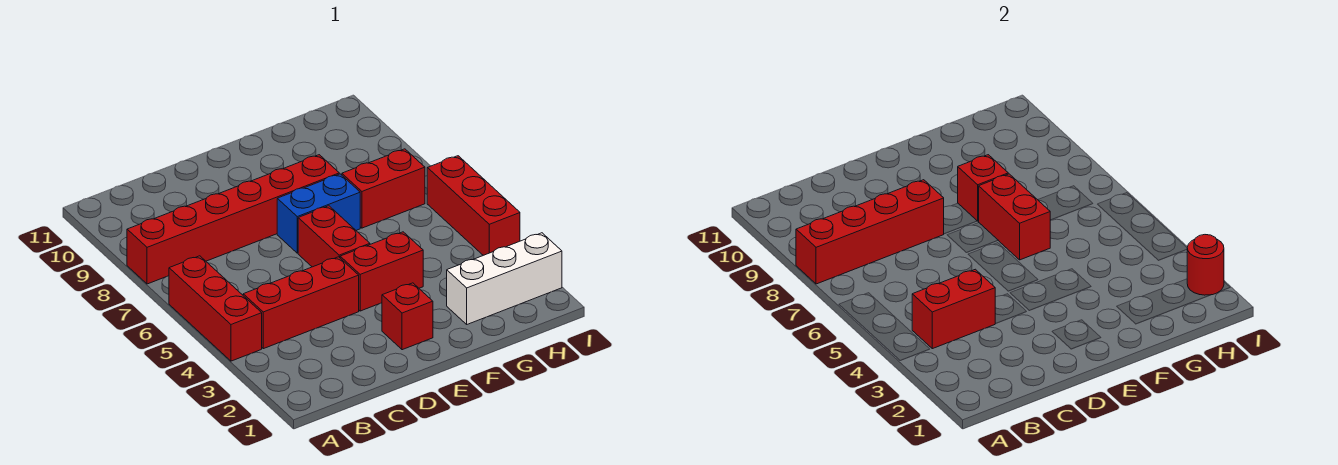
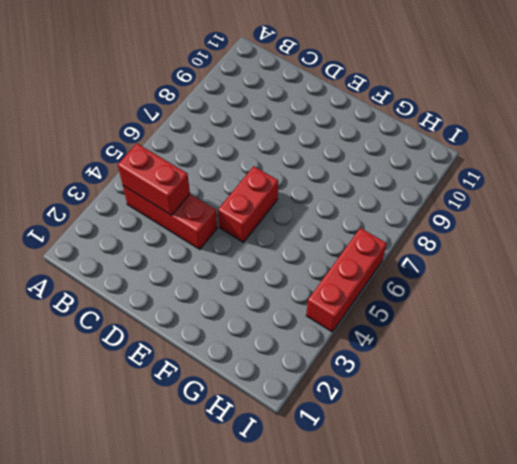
none -> red 1x3 brick [169,256,262,361]
none -> red 1x6 brick [127,155,339,284]
none -> red 1x1 brick [382,283,433,350]

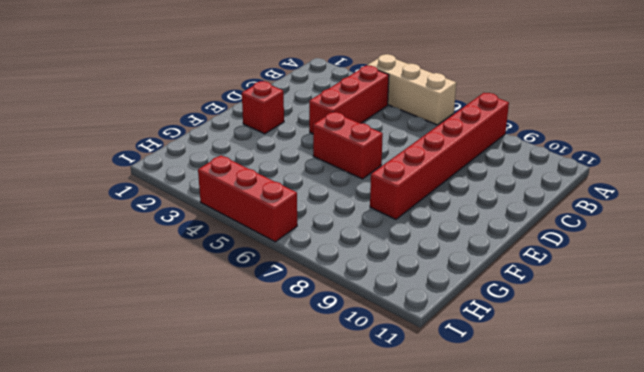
tan 1x3 brick [367,54,456,125] -> red 1x3 brick [169,256,262,361]
none -> red 1x2 brick [340,232,423,311]
none -> blue 1x2 brick [277,174,360,253]
none -> white 1x3 brick [447,233,562,324]

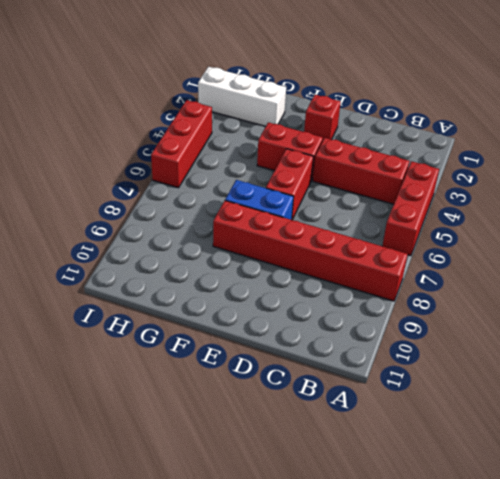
none -> red 1x2 brick [342,149,425,228]
none -> red 1x4 brick [796,180,944,284]
none -> red 1x2 brick [912,269,995,349]

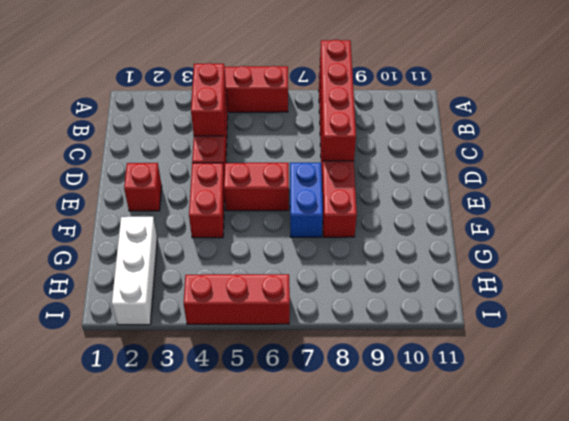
none -> red 1x2 brick [342,149,425,228]
none -> red 1x2 brick [979,174,1050,260]
none -> red 1x1 brick [958,155,1008,221]

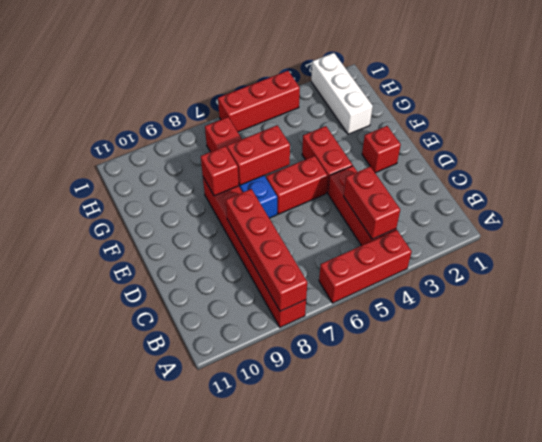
none -> red 1x1 round brick [1187,235,1224,295]

